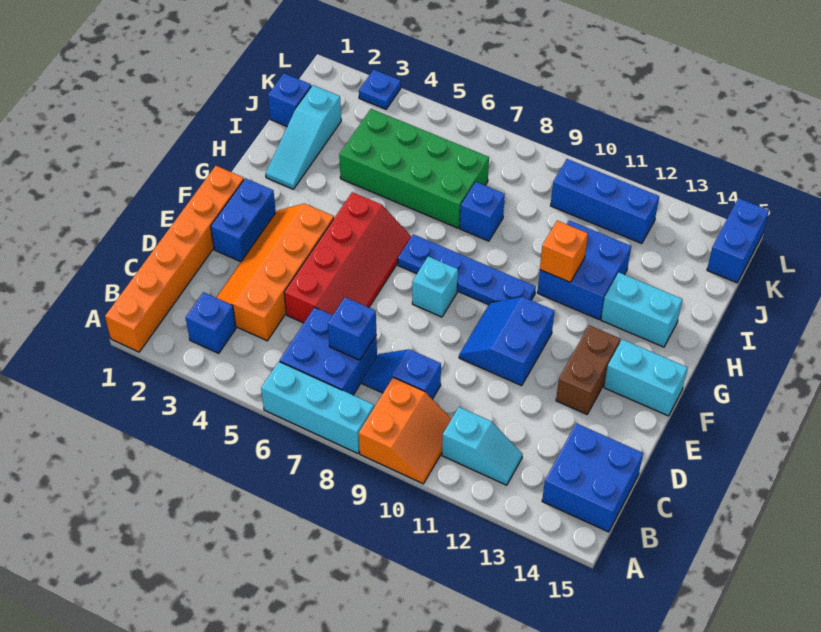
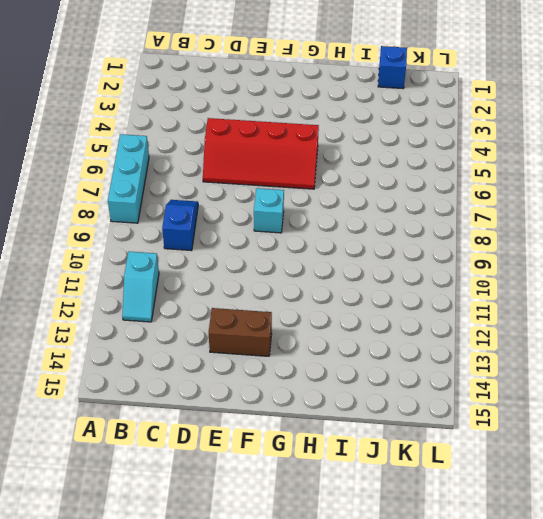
none -> orange 1x6 brick [105,166,244,352]
none -> orange 2x2 slope [359,377,451,484]
none -> blue 1x1 brick [186,292,236,353]

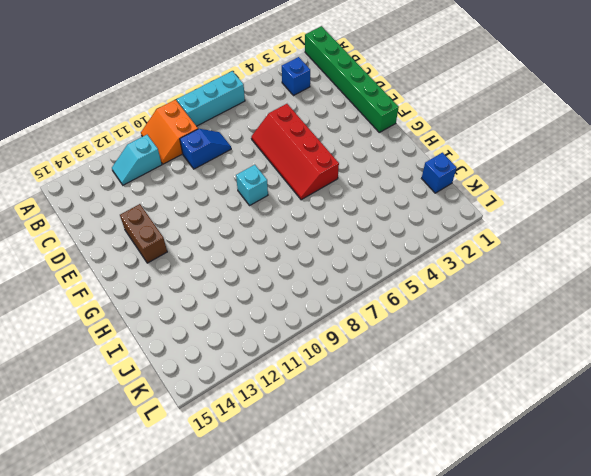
green 1x6 brick [305,26,399,132] -> orange 1x6 brick [105,166,244,352]
none -> blue 2x2 brick [280,307,377,395]
none -> blue 2x2 brick [542,423,643,532]
none -> orange 2x4 slope [216,203,334,341]

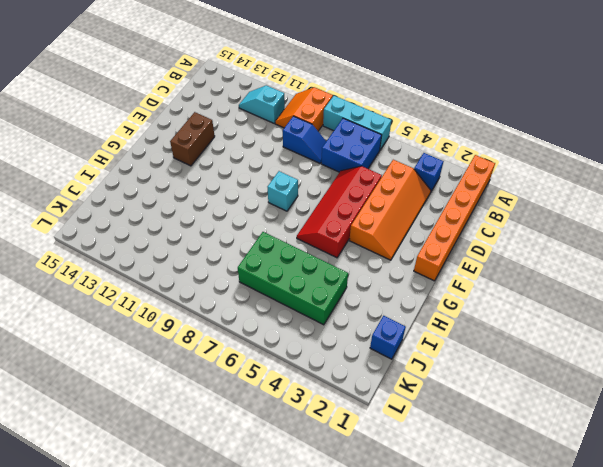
none -> blue 2x2 brick [542,423,643,532]
none -> blue 1x2 brick [211,178,276,262]
none -> blue 2x2 slope [459,297,554,386]

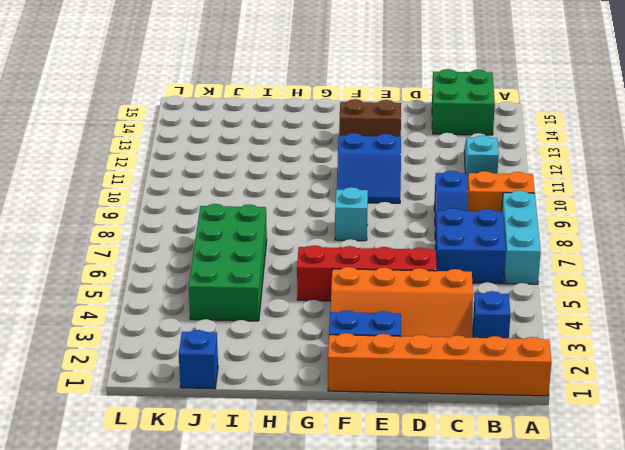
green 2x2 brick [432,69,495,135] -> blue 2x2 brick [542,423,643,532]
none -> cyan 1x2 brick [604,339,688,416]
none -> blue 1x4 plate [398,234,536,305]
none -> cyan 1x3 slope [266,85,341,189]

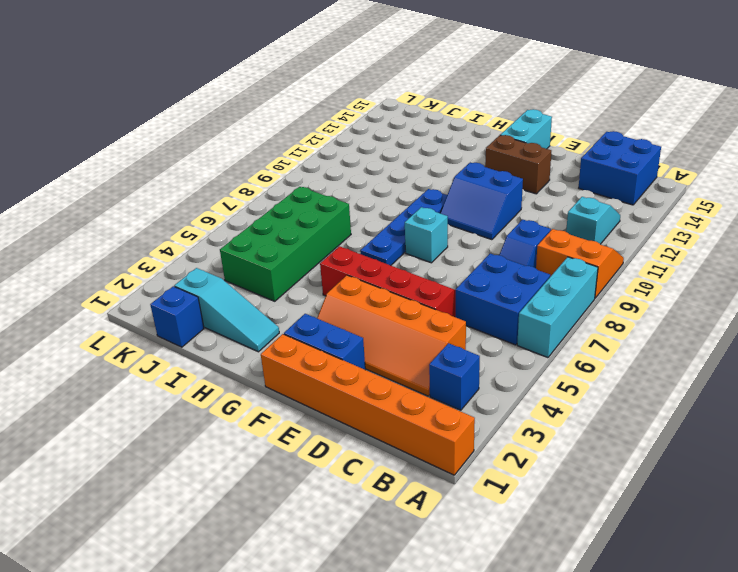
none -> blue 2x2 brick [537,220,631,319]
none -> cyan 1x2 brick [601,273,682,347]
none -> blue 1x1 brick [460,182,505,241]

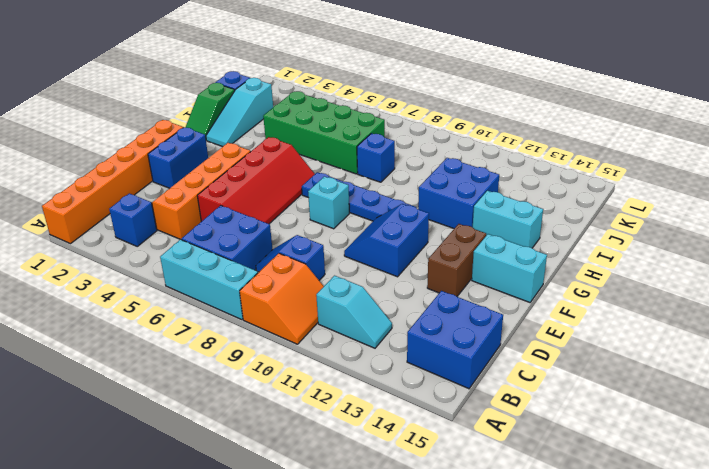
green 1x2 slope [185,83,234,138] -> none
none -> blue 1x3 brick [551,159,659,244]
none -> blue 1x2 brick [707,198,769,283]
none -> blue 1x1 plate [359,70,401,109]

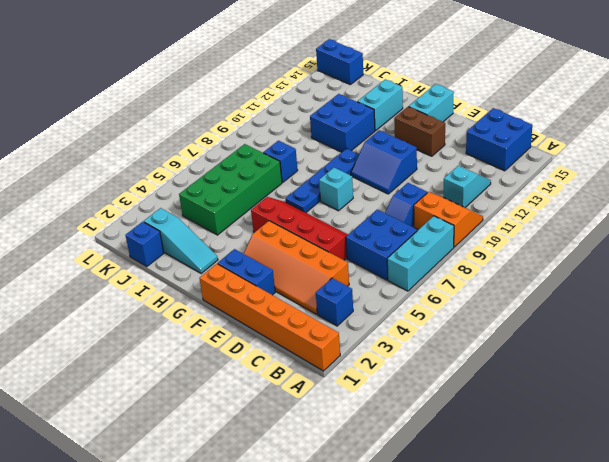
none -> blue 1x3 brick [551,159,659,244]
none -> blue 1x1 plate [359,70,401,109]
none -> blue 1x1 brick [328,297,376,360]

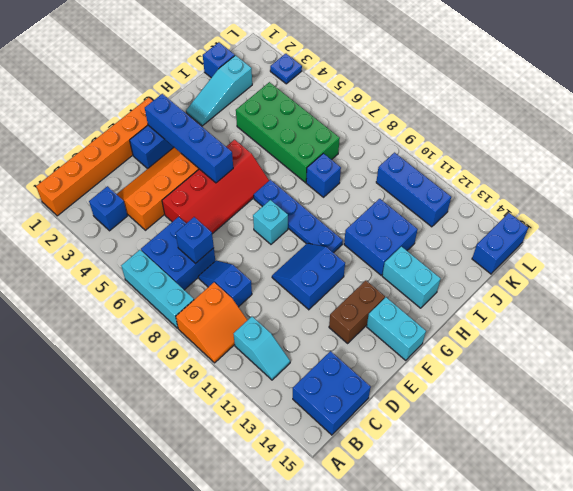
blue 1x4 brick [145,94,233,183] -> none
none -> orange 1x1 brick [540,221,588,282]

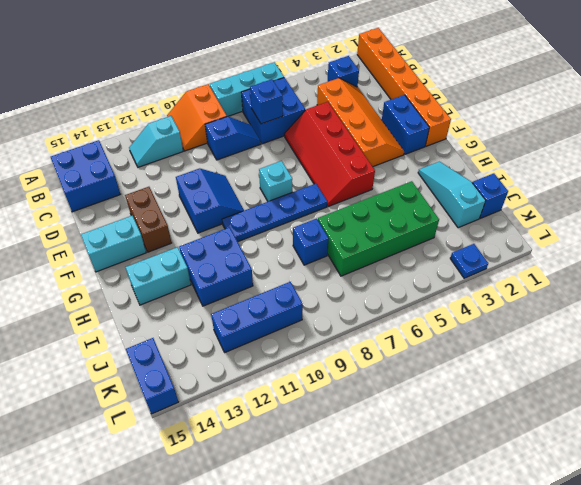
none -> orange 1x1 brick [540,221,588,282]

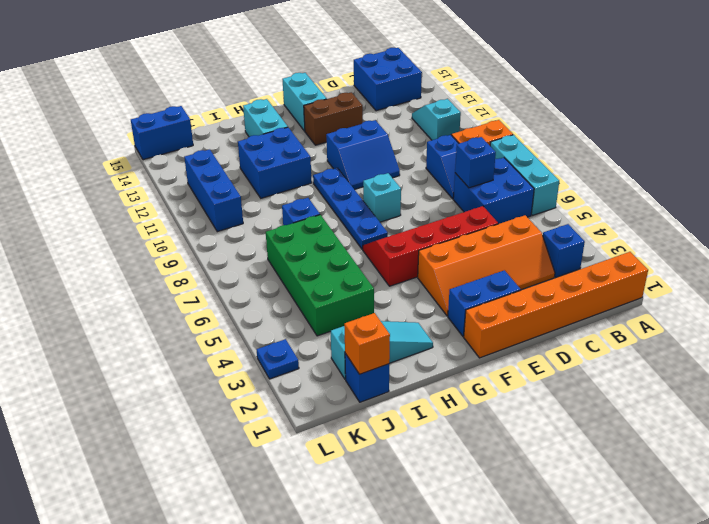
orange 1x1 brick [344,313,390,374] -> orange 1x1 brick moved to [540,221,588,282]

